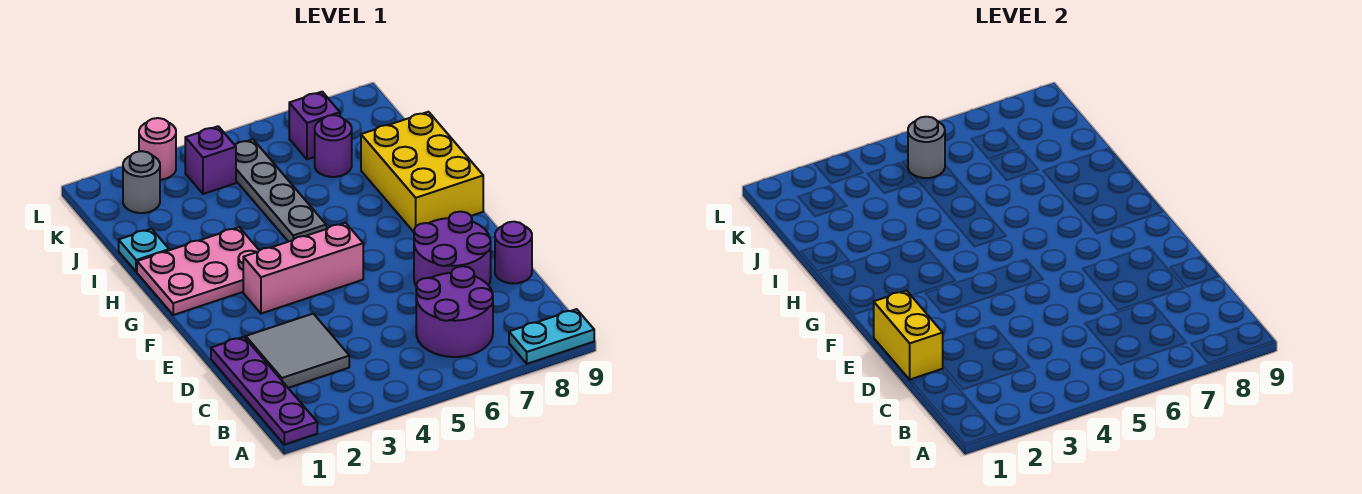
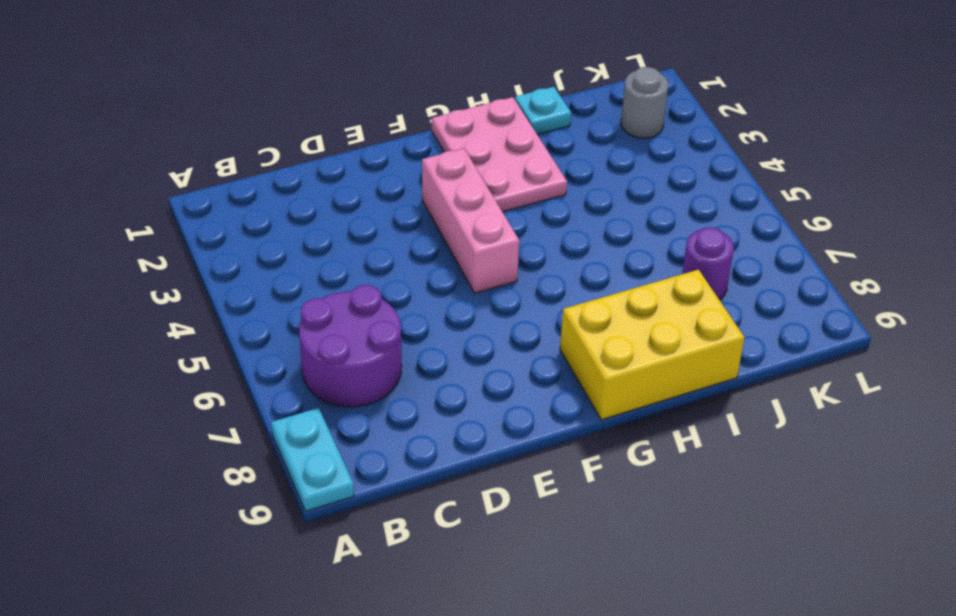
none -> purple 1x4 plate [211,337,317,445]
none -> grey 2x2 tile [246,314,349,388]
none -> purple 2x2 round brick [414,212,491,285]

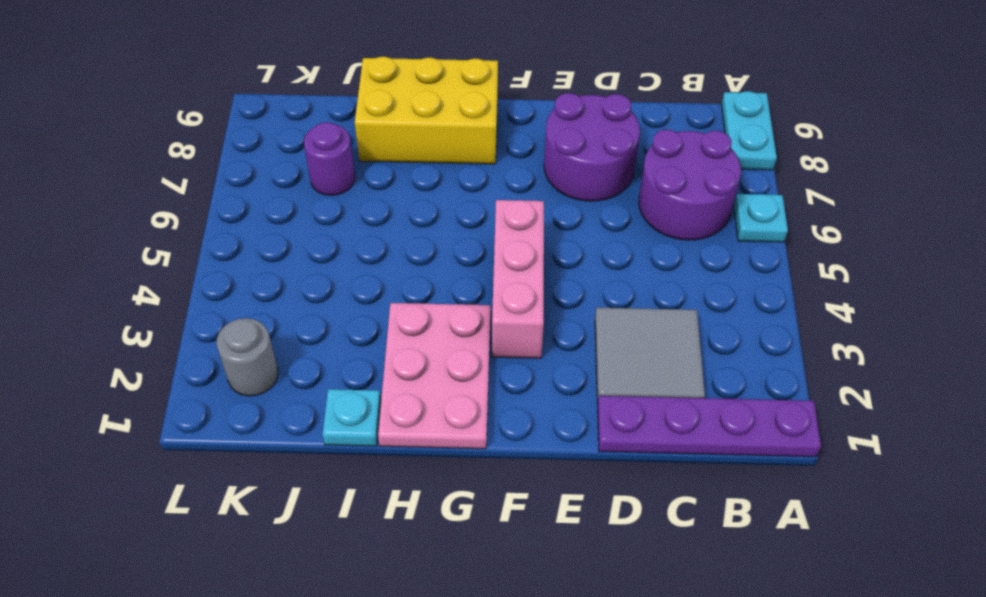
cyan 1x1 plate [734,194,788,242] -> none
none -> purple 1x1 round brick [495,222,532,283]
none -> grey 1x4 plate [235,139,326,242]
none -> purple 1x1 brick [185,126,236,194]

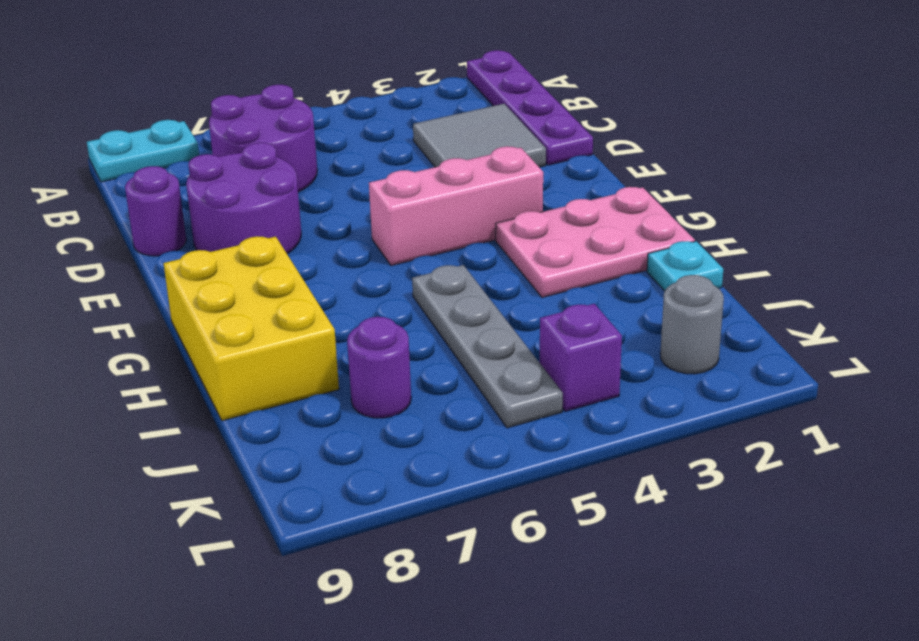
none -> purple 1x1 brick [289,92,340,159]
none -> pink 1x1 round brick [139,118,176,180]
none -> yellow 1x2 brick [874,291,943,380]

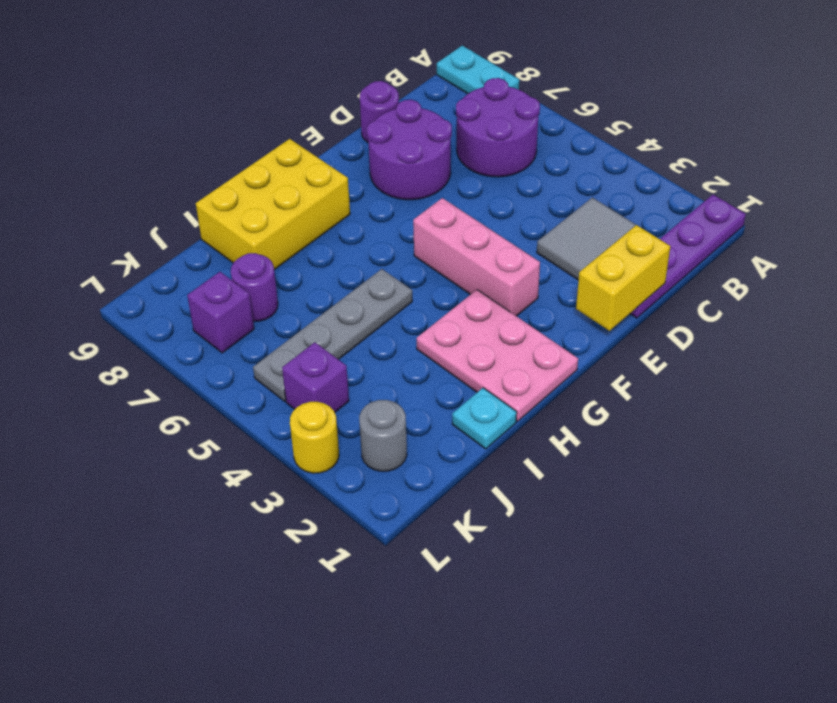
yellow 1x1 round brick [290,402,339,473] -> pink 1x1 round brick [139,118,176,180]
none -> grey 1x1 round brick [908,117,945,178]

